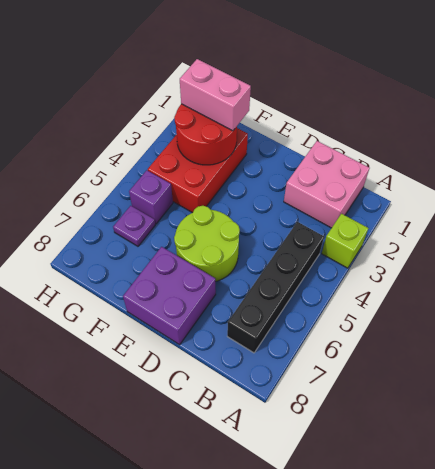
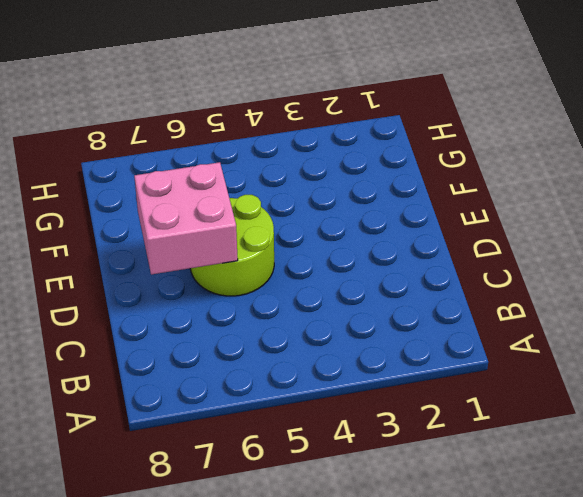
pink 2x2 brick [134,162,238,275] -> pink 2x2 brick moved to [284,141,369,228]
none -> lime 1x1 brick [322,214,368,268]
none -> black 1x4 brick [227,222,324,353]

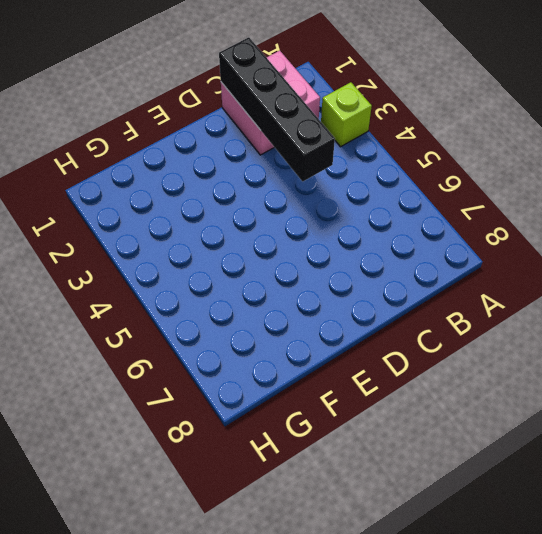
black 1x4 brick [219,37,335,181] -> black 1x4 brick moved to [227,222,324,353]
none -> lime 2x2 round brick [174,206,240,282]
none -> purple 2x2 brick [123,247,216,345]

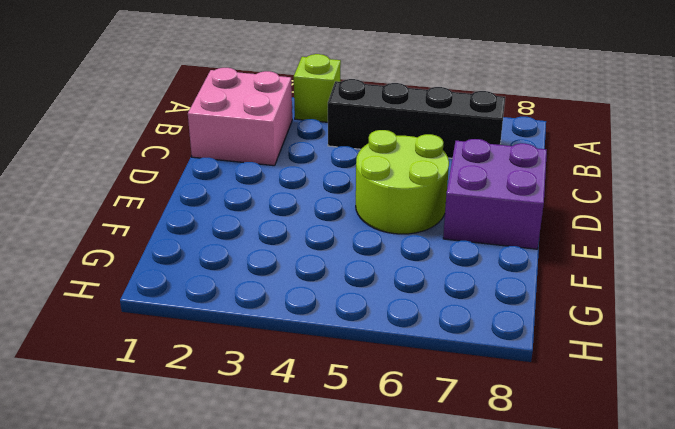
none -> red 2x3 brick [148,128,248,213]
none -> purple 1x1 brick [129,170,173,224]

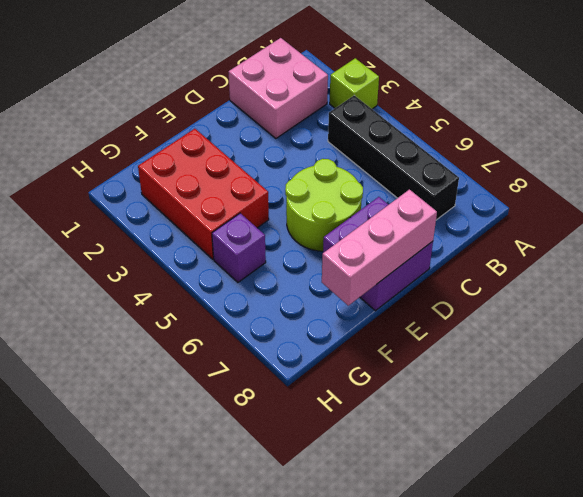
pink 1x3 brick [322,190,437,306] -> none
none -> purple 1x1 plate [113,206,155,246]
none -> red 2x2 round brick [174,104,237,165]

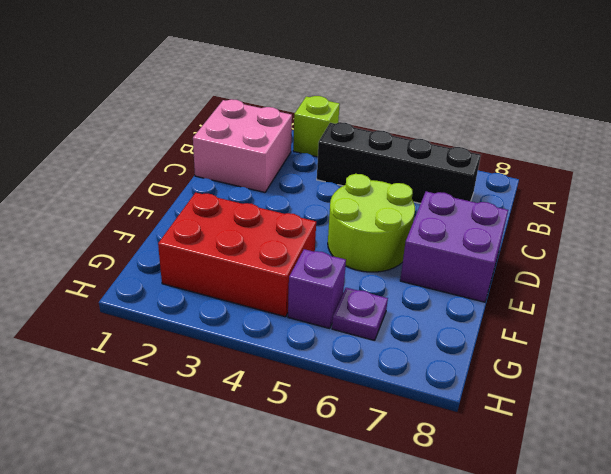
none -> red 2x2 round brick [174,104,237,165]
none -> pink 1x2 brick [180,59,251,131]

